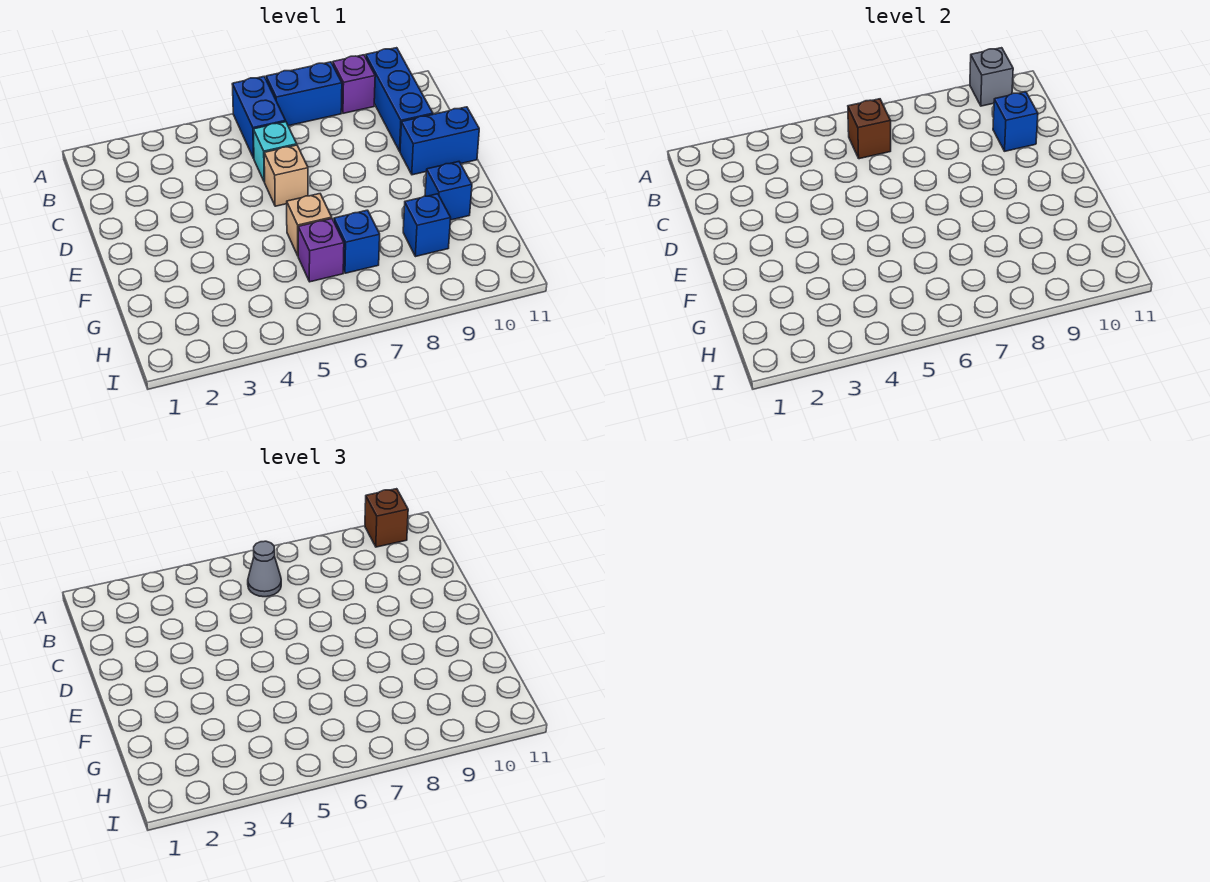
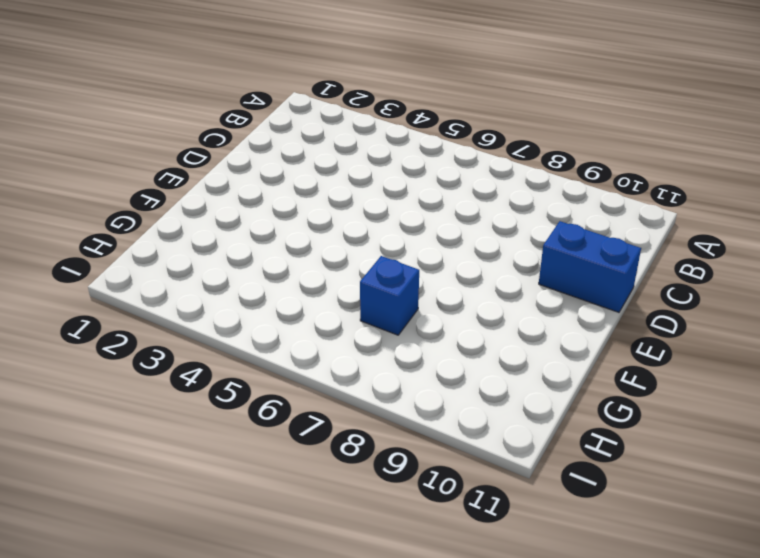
none -> blue 1x2 brick [232,77,286,158]
none -> blue 1x2 brick [266,62,342,126]
none -> purple 1x1 brick [333,55,375,113]

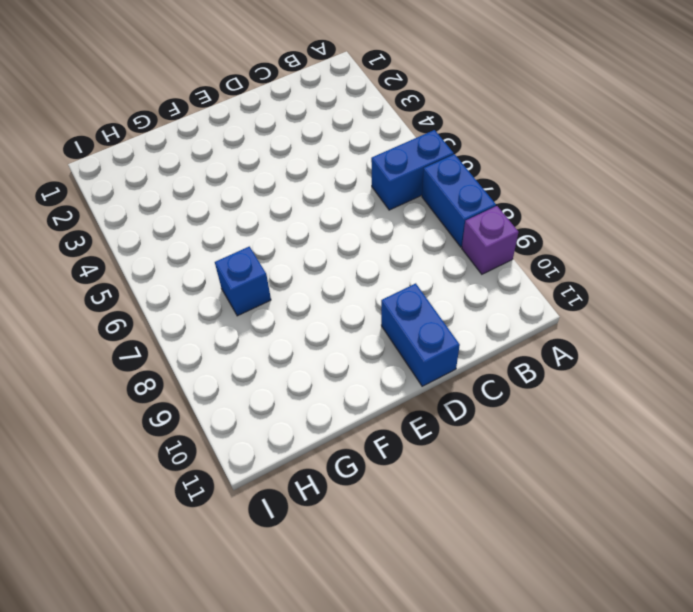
none -> blue 1x3 brick [366,48,433,151]
none -> cyan 1x1 brick [253,122,297,182]
none -> tan 1x1 brick [264,145,308,206]

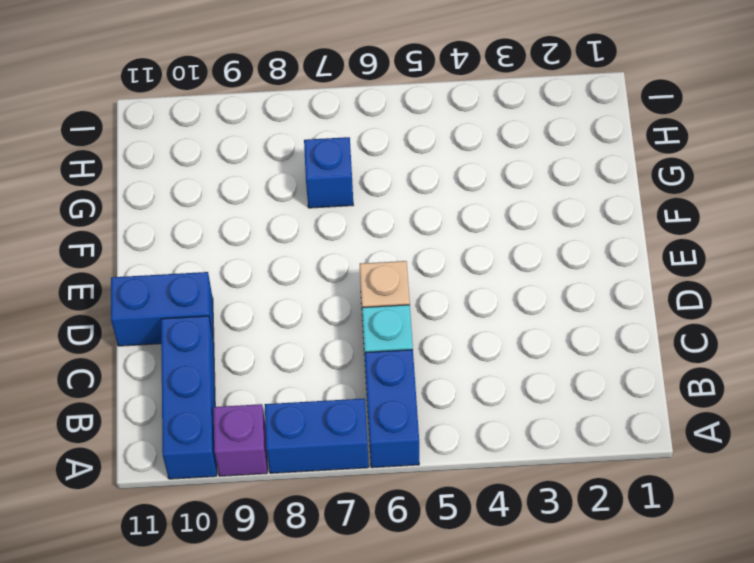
none -> tan 1x1 brick [287,194,332,255]
none -> blue 1x1 brick [425,162,472,220]
none -> purple 1x1 brick [298,219,344,282]

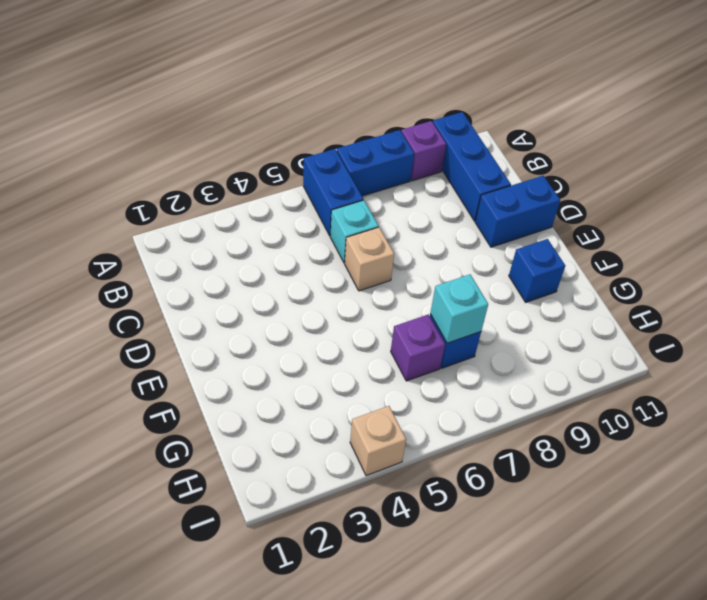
cyan 1x1 brick [430,274,488,343] -> none
tan 1x1 brick [350,406,406,476] -> tan 1x1 brick moved to [287,194,332,255]
none -> blue 1x1 brick [403,194,451,257]
none -> grey 1x1 brick [970,48,1013,106]
none -> brown 1x1 brick [848,99,891,159]

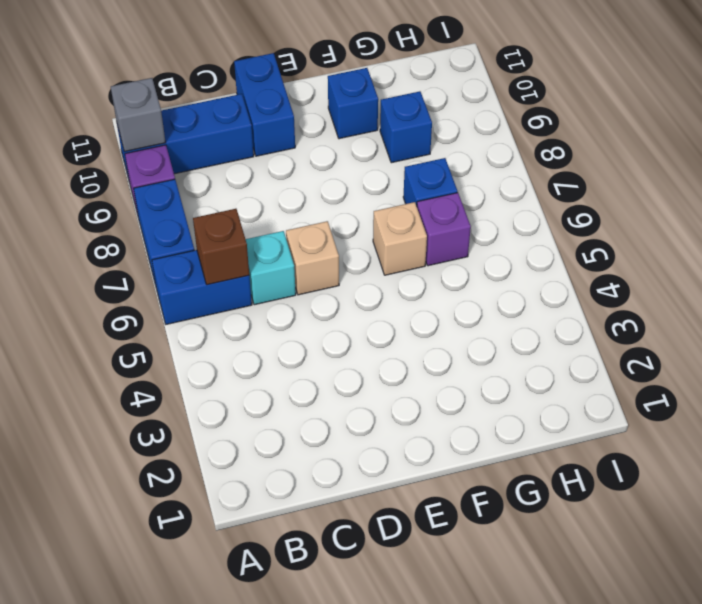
none -> blue 1x1 brick [993,92,1038,151]
none -> brown 1x1 brick [365,489,408,547]
none -> grey 1x1 cone [248,541,281,597]

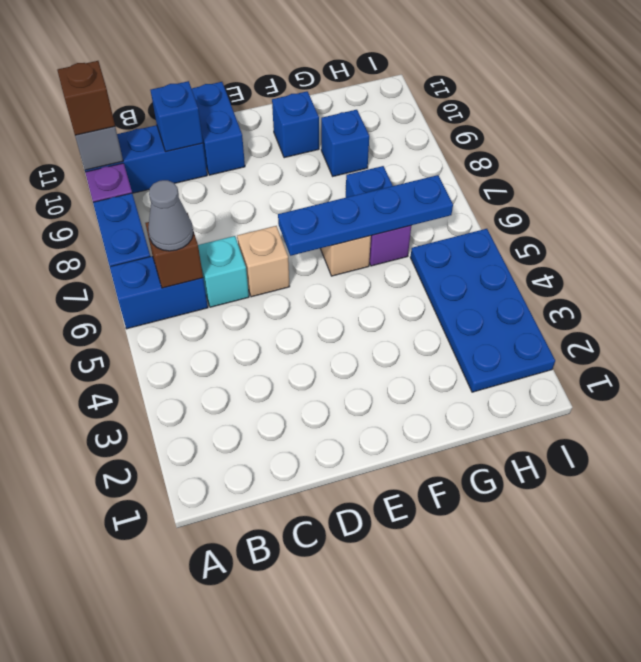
blue 1x4 plate [278,175,453,256] -> none
blue 2x4 plate [410,229,555,392] -> none

